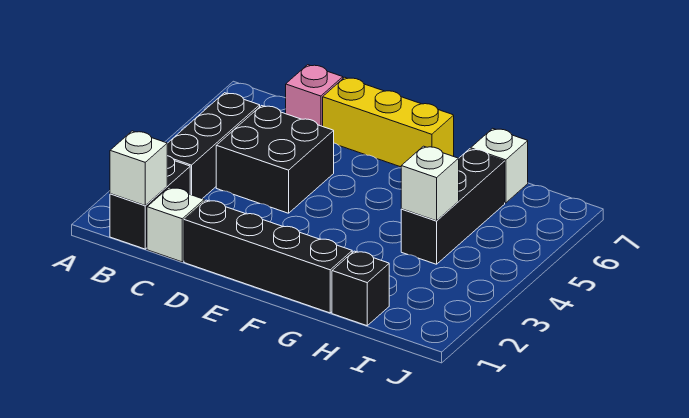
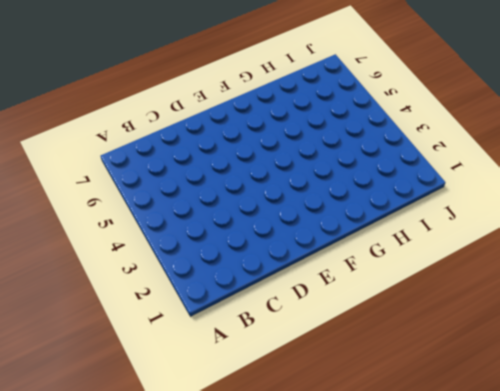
none -> black 1x2 brick [110,156,190,249]
none -> black 1x3 brick [167,93,260,199]
none -> white 1x1 brick [147,187,204,262]

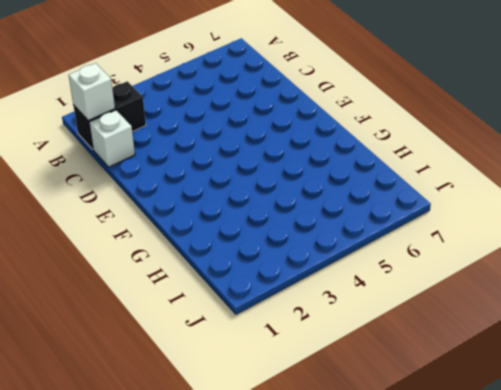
none -> black 1x3 brick [167,93,260,199]
none -> black 2x2 brick [216,106,334,213]
none -> pink 1x1 brick [286,65,343,126]

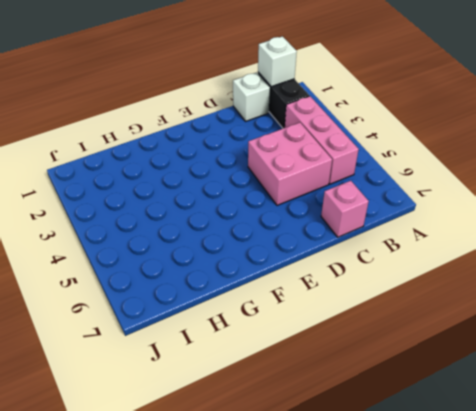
pink 1x3 brick [285,96,359,184] -> black 1x3 brick [167,93,260,199]
pink 2x2 brick [248,123,332,205] -> black 2x2 brick [216,106,334,213]
none -> black 1x4 brick [184,200,352,313]
none -> yellow 1x3 brick [323,77,454,167]
none -> black 1x1 brick [332,251,389,326]

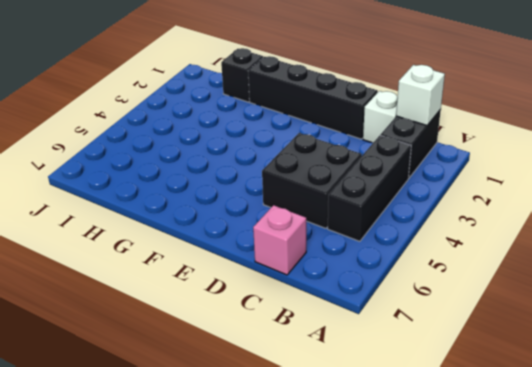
none -> yellow 1x3 brick [323,77,454,167]
none -> black 1x3 brick [401,149,505,264]
none -> white 1x1 brick [471,128,528,203]

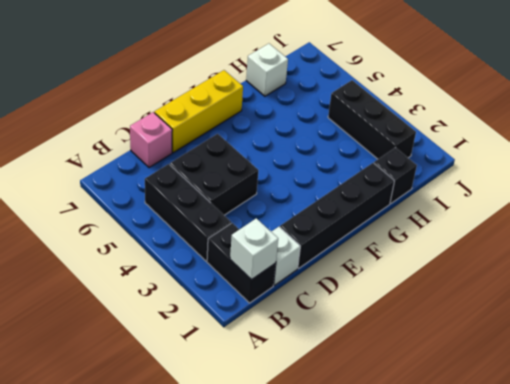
black 1x3 brick [328,80,416,159] -> black 1x3 brick moved to [401,149,505,264]
none -> white 1x1 brick [401,146,459,221]

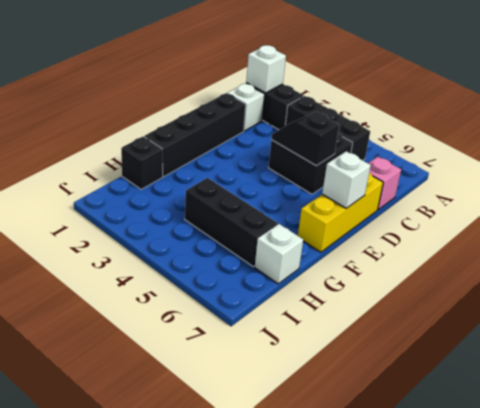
black 1x2 slope [271,112,339,166] -> none
white 1x1 brick [322,151,371,208] -> white 1x1 brick moved to [401,146,459,221]

